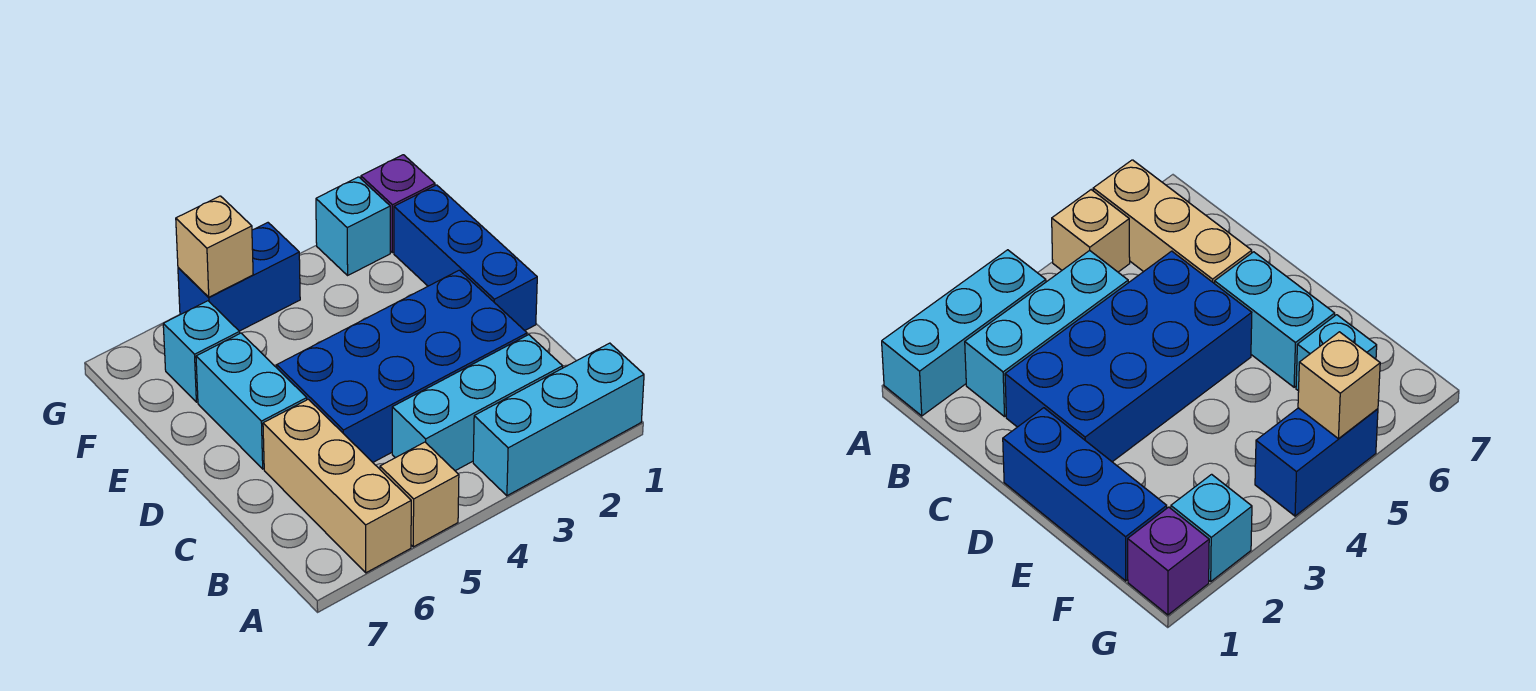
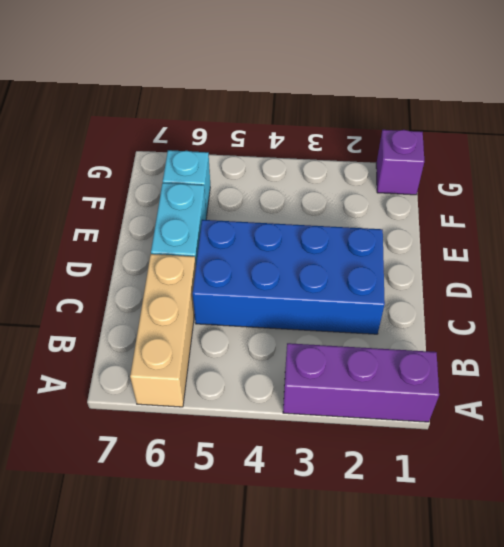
purple 1x3 brick [283,343,439,422] -> cyan 1x3 brick [473,343,644,496]
none -> tan 1x1 brick [380,442,459,547]
none -> cyan 1x3 brick [392,335,563,471]
none -> blue 1x3 brick [394,185,537,330]

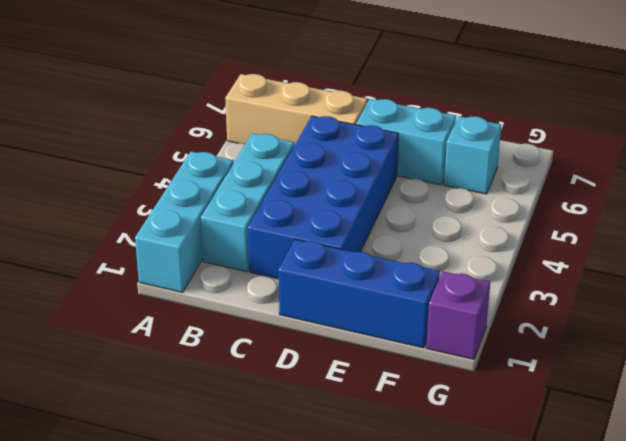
none -> tan 1x1 brick [380,442,459,547]
none -> cyan 1x1 brick [316,177,390,275]
none -> blue 1x2 brick [178,223,300,331]

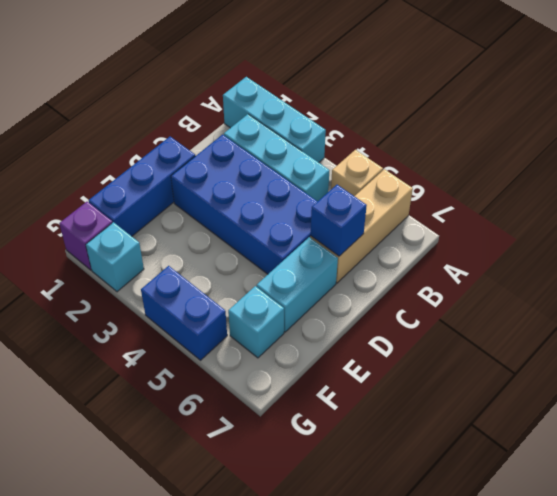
blue 1x1 brick [311,185,367,256] -> none
none -> tan 1x1 brick [176,196,253,297]

